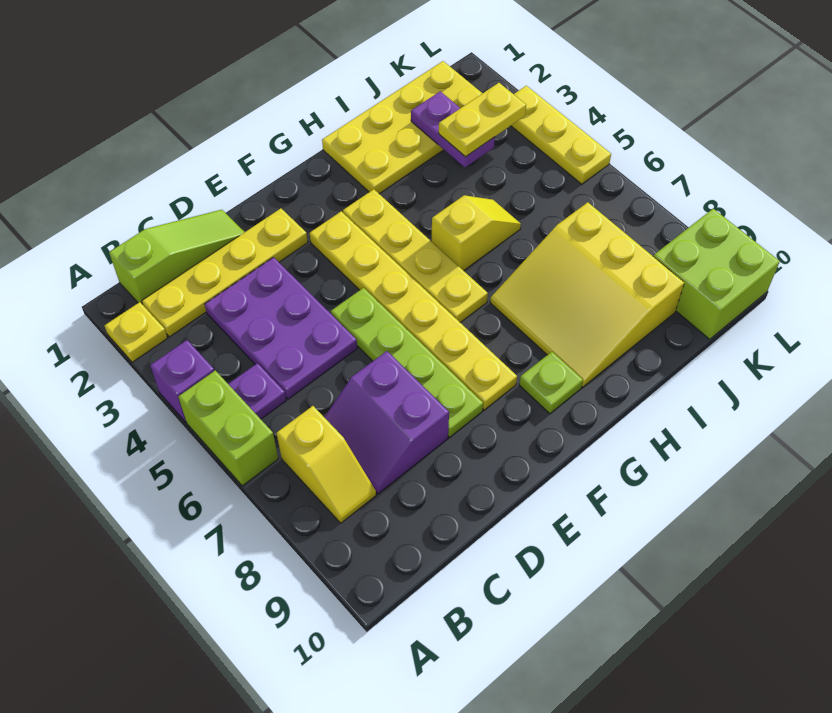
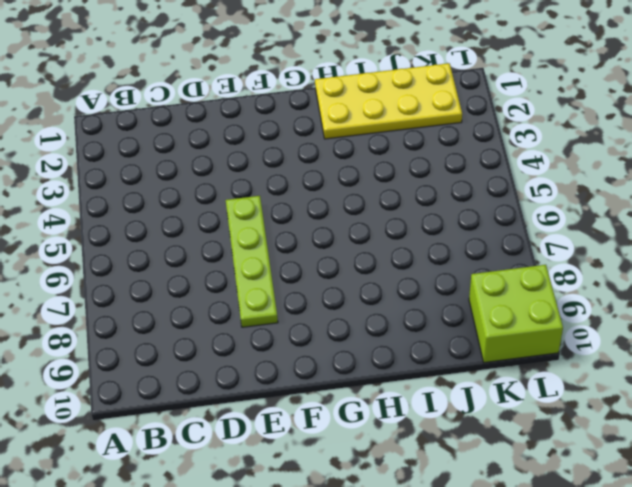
none -> yellow 1x1 plate [104,302,167,362]
none -> purple 1x1 brick [150,340,215,422]
none -> lime 1x2 brick [178,370,278,486]

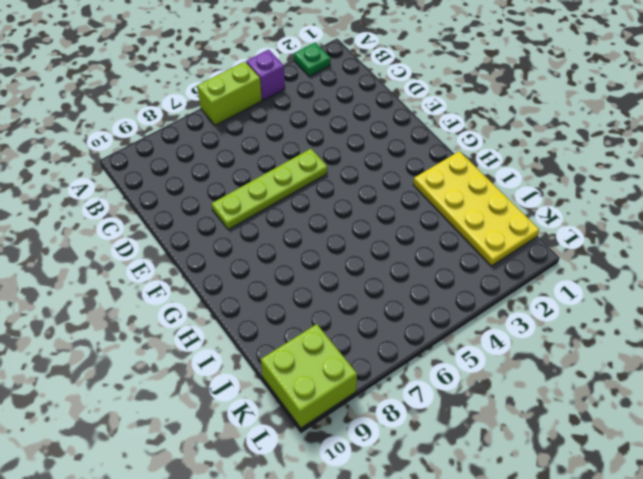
green 1x1 plate [294,43,330,76] -> yellow 1x1 plate [104,302,167,362]
none -> lime 1x3 slope [109,210,244,305]
none -> yellow 1x4 plate [142,208,308,337]
none -> purple 1x1 plate [229,363,286,419]

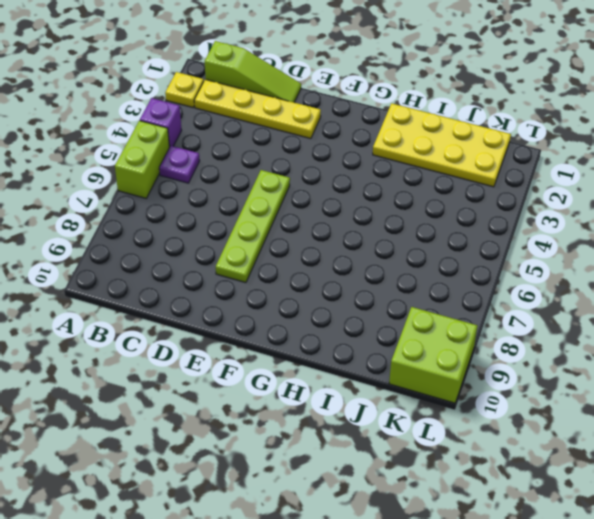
none -> yellow 1x2 slope [277,406,376,523]
none -> purple 2x3 plate [205,257,357,399]
none -> purple 2x2 slope [324,351,449,494]

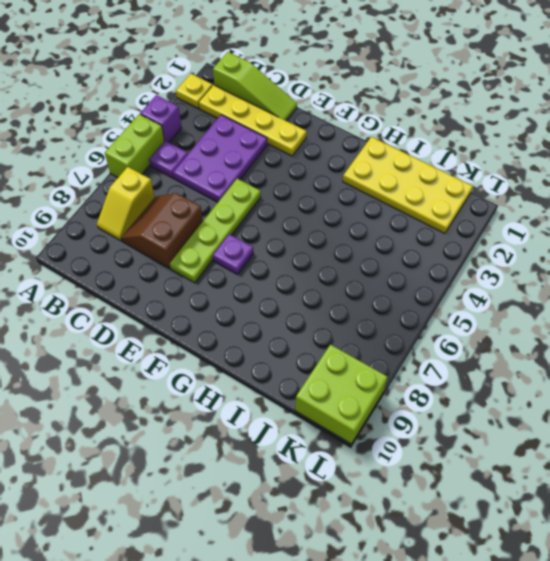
brown 2x2 slope [121,193,203,268] -> purple 2x2 slope [324,351,449,494]
purple 1x1 plate [213,234,253,274] -> yellow 1x6 plate [310,211,517,410]
none -> yellow 1x4 plate [343,189,488,322]
none -> lime 1x1 plate [519,352,583,414]
none -> yellow 1x2 slope [432,195,521,271]

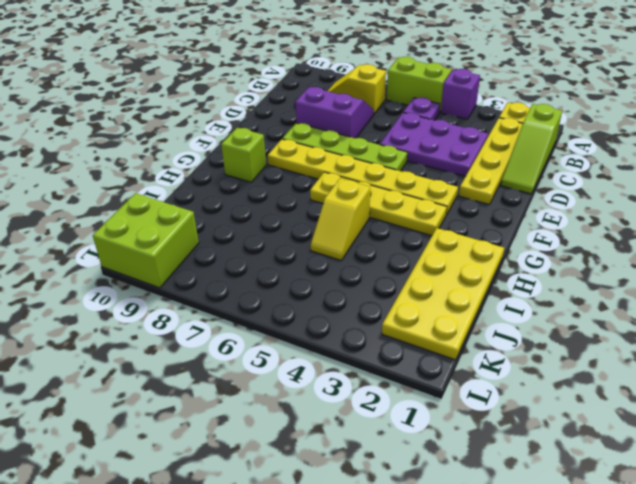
lime 1x1 brick [221,128,266,182] -> lime 1x1 plate [519,352,583,414]
none -> yellow 3x3 slope [490,202,684,387]
none -> yellow 1x3 plate [511,86,611,184]
none -> purple 1x2 plate [411,91,495,167]

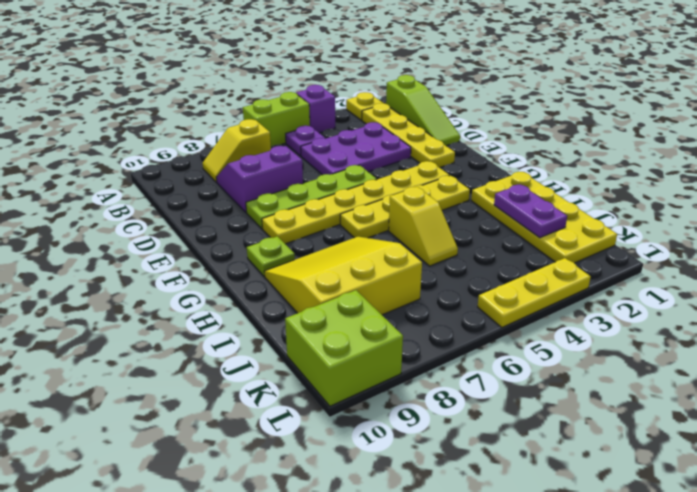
purple 1x2 plate [494,184,567,238] -> purple 1x2 plate turned to [411,91,495,167]
none -> yellow 1x2 plate [439,83,526,157]

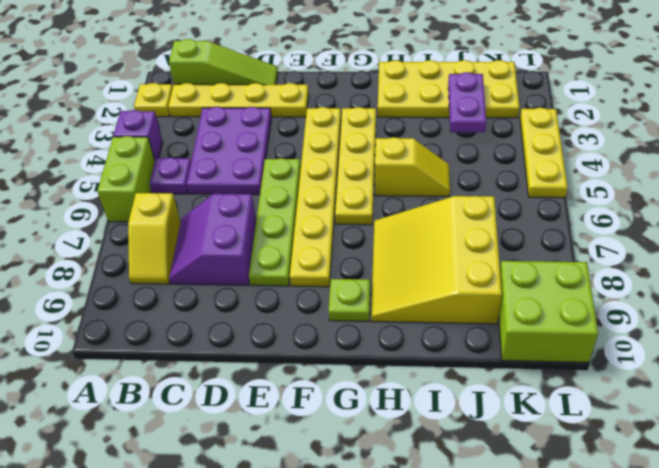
none -> yellow 1x2 plate [439,83,526,157]

